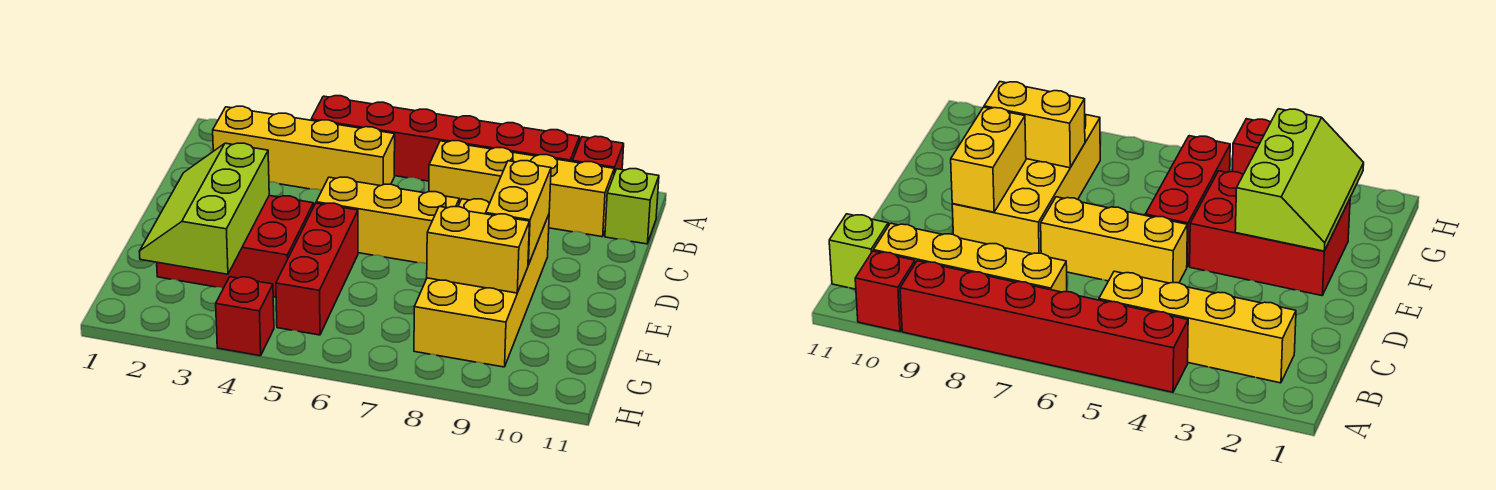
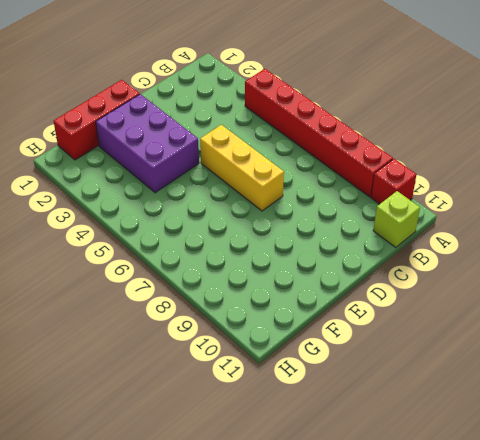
red 1x3 brick [54,80,140,160] -> red 1x3 brick moved to [276,203,358,335]
purple 2x3 brick [96,94,199,193] -> red 2x3 brick [157,196,314,297]
none -> yellow 1x4 brick [213,106,395,191]
none -> yellow 1x4 brick [429,141,614,237]
none -> yellow 2x4 brick [414,199,549,367]

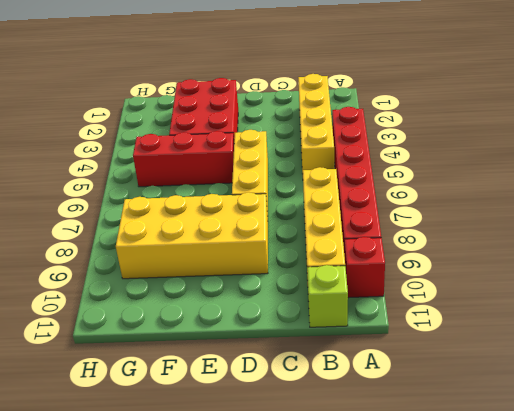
none -> red 1x1 brick [216,277,274,356]
none -> yellow 1x2 brick [486,161,551,265]
none -> lime 2x3 slope [139,143,269,274]

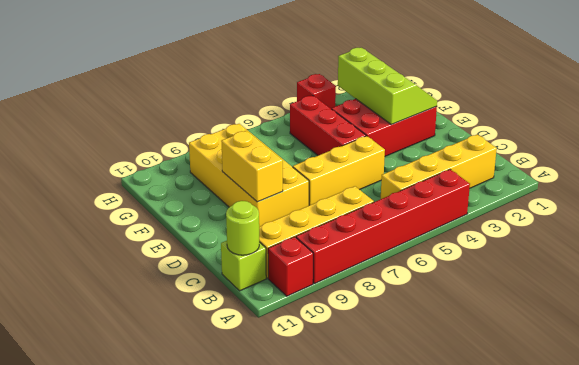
lime 1x1 round brick [226,201,259,255] -> none
none -> yellow 1x2 brick [427,206,530,293]

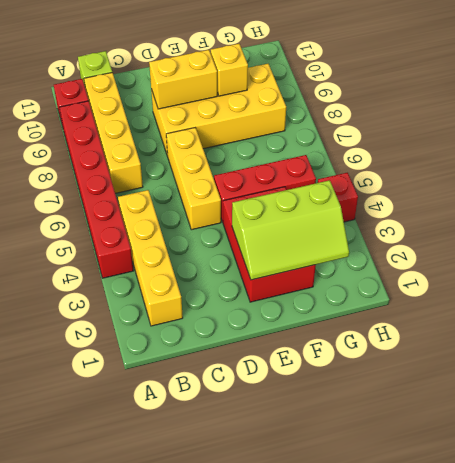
yellow 1x1 brick [211,44,248,96] -> yellow 1x2 brick [427,206,530,293]

